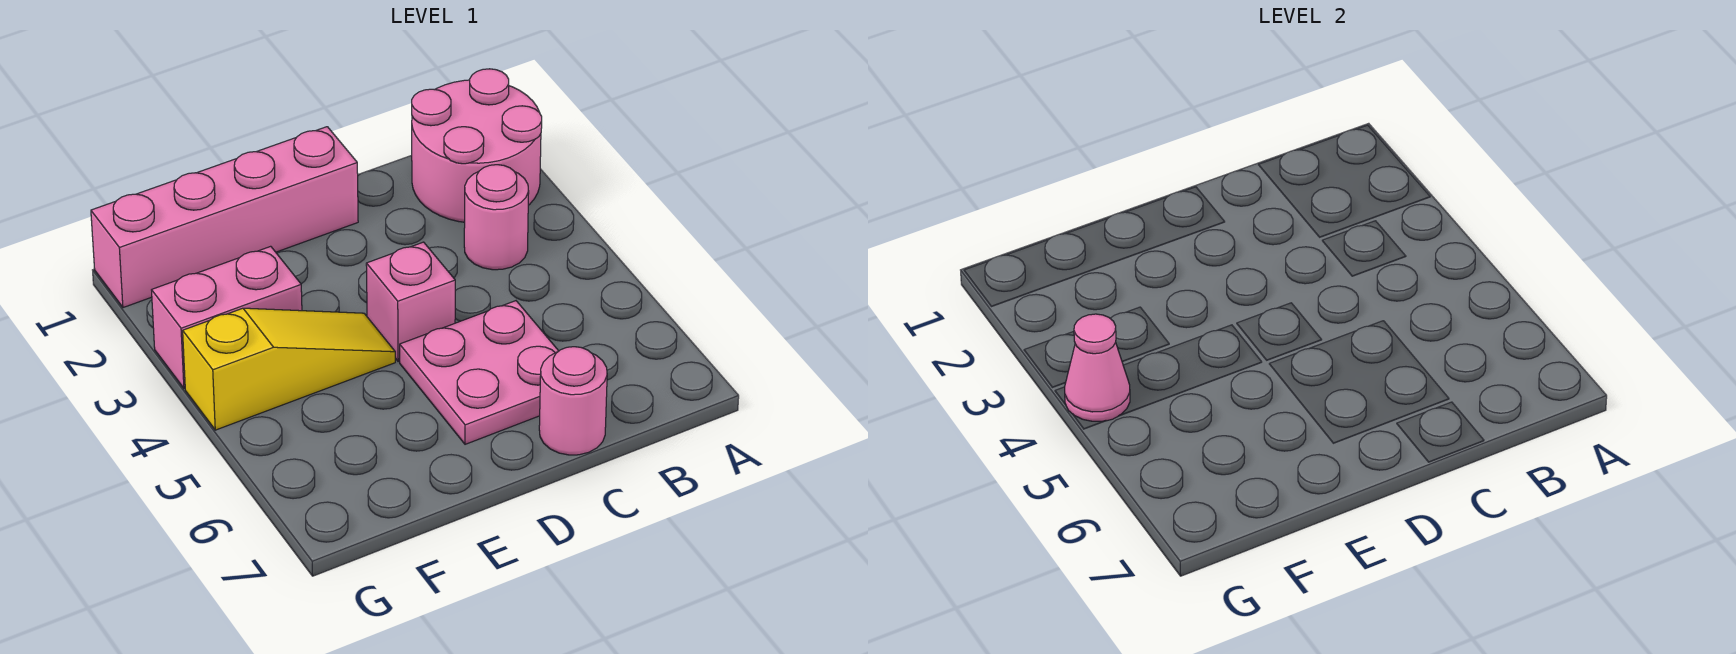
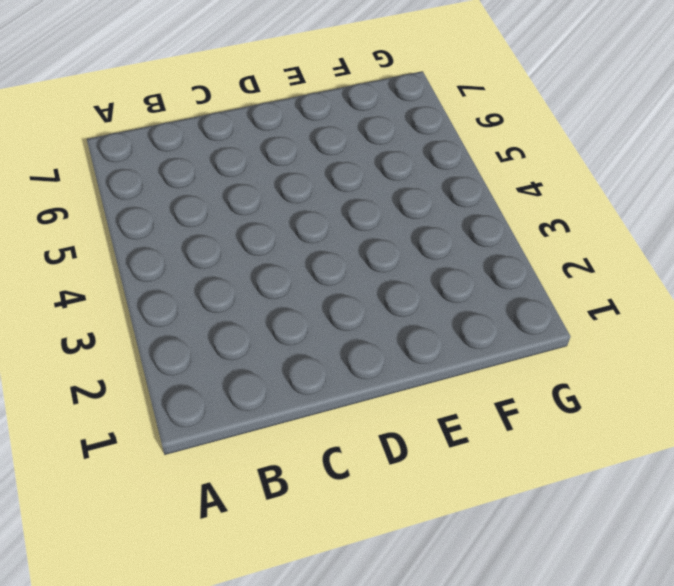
none -> pink 2x2 round brick [412,69,542,222]
none -> pink 1x1 round brick [464,165,529,270]

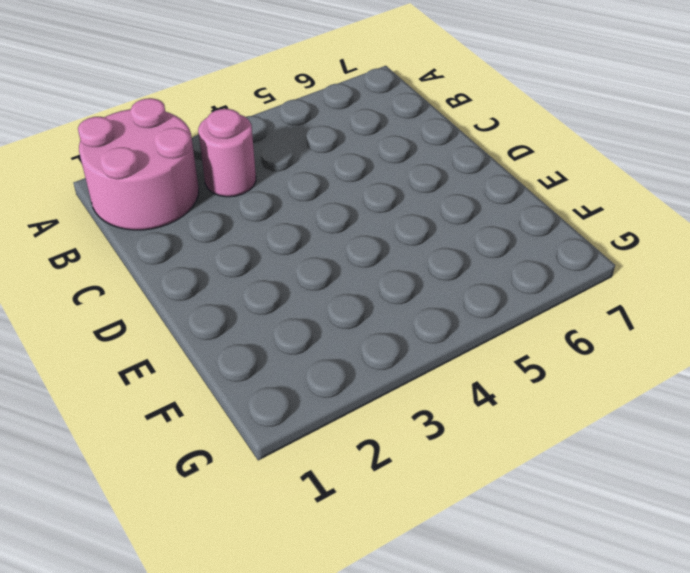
none -> pink 2x2 plate [400,301,558,444]
none -> pink 1x1 round brick [539,347,607,455]

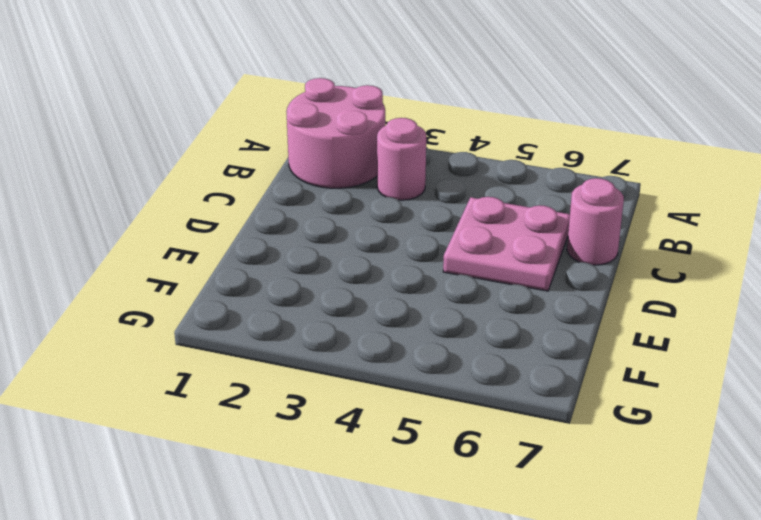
none -> pink 1x4 brick [91,127,358,308]
none -> pink 1x1 brick [366,242,455,361]

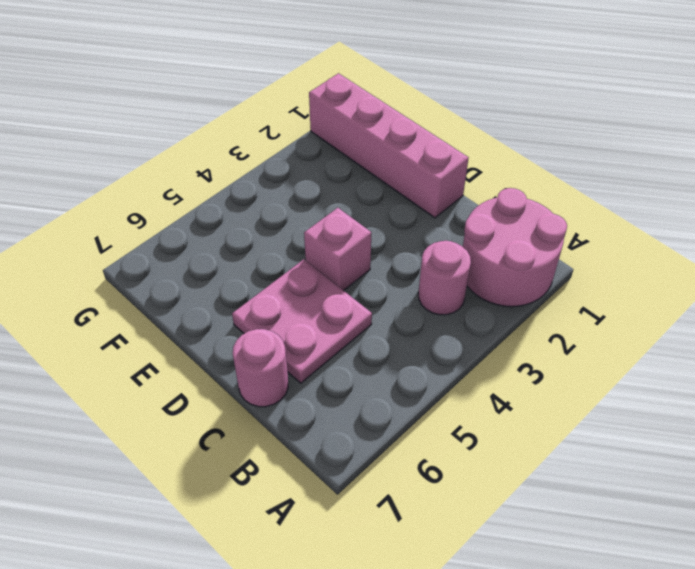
none -> yellow 1x3 slope [183,308,395,430]
none -> pink 1x2 brick [152,246,302,388]

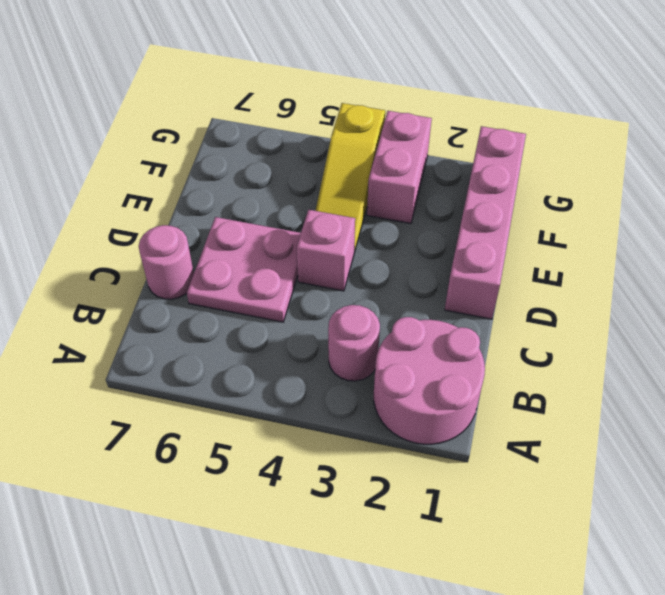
none -> pink 1x1 cone [1065,314,1130,421]

